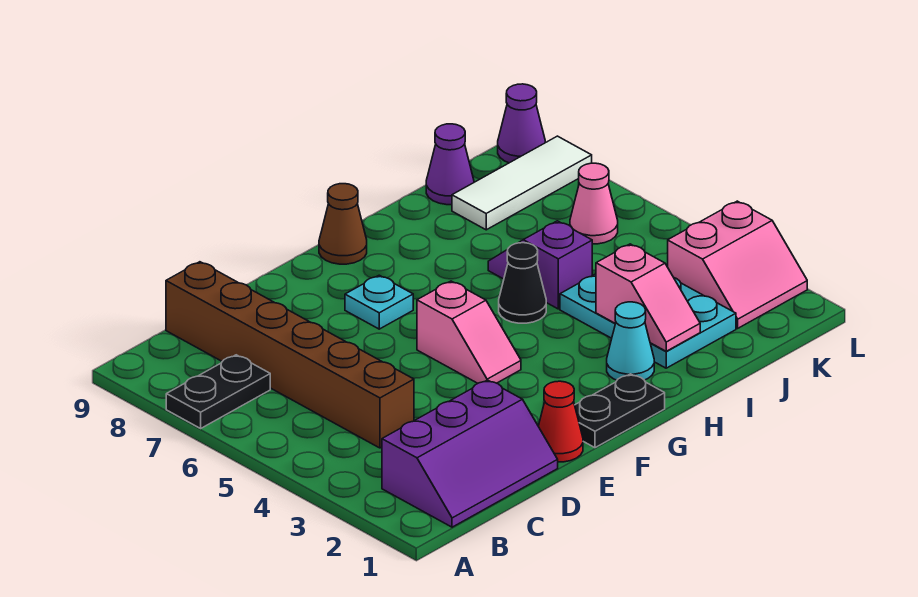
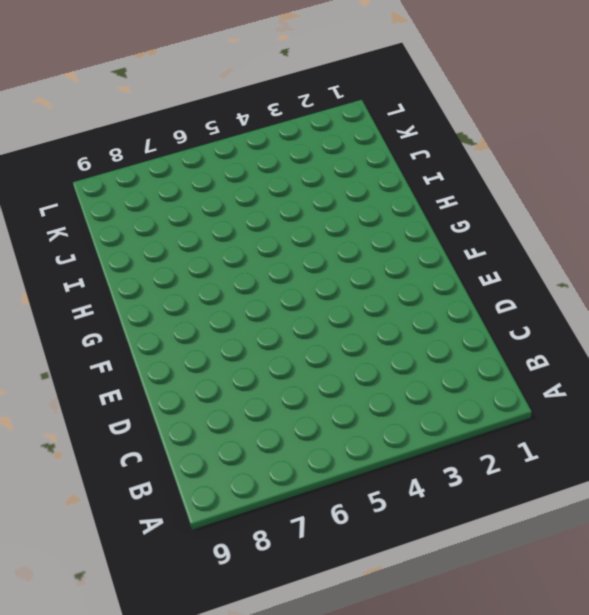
none -> black 1x2 plate [166,355,270,428]
none -> purple 2x3 slope [382,380,558,527]
none -> brown 1x6 brick [166,262,414,448]

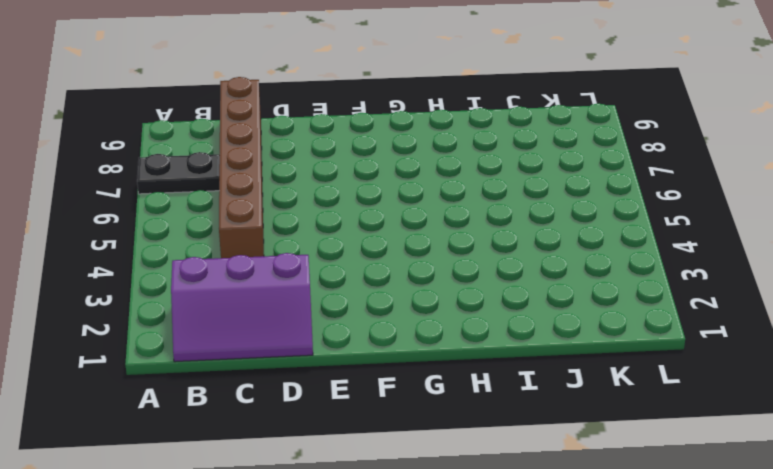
none -> red 1x1 cone [538,381,583,462]
none -> black 1x2 plate [575,374,665,448]
none -> pink 1x2 slope [417,281,521,383]

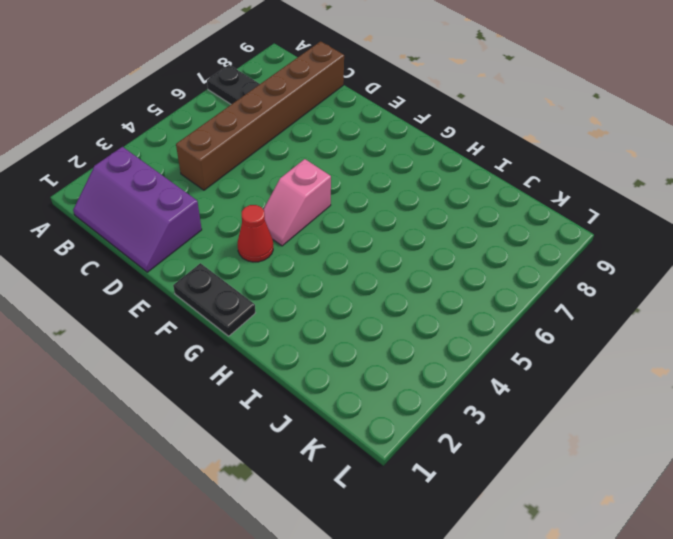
red 1x1 cone [238,205,273,262] -> red 1x1 cone moved to [538,381,583,462]
none -> cyan 1x1 plate [345,275,413,329]
none -> brown 1x1 cone [319,184,367,264]
none -> cyan 1x1 cone [607,302,654,380]

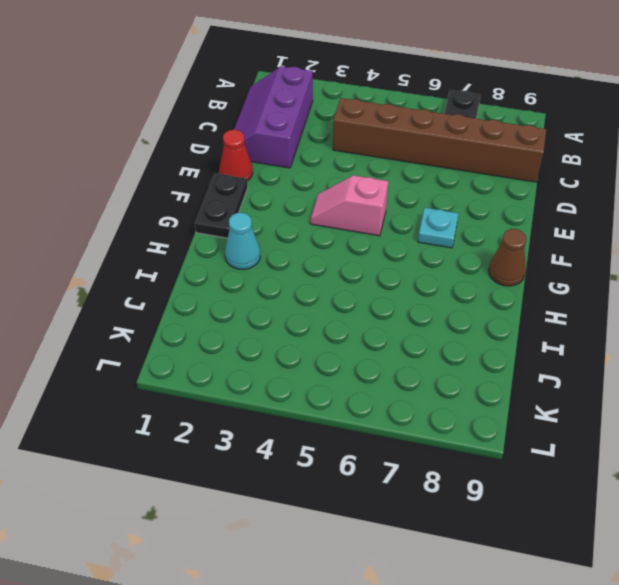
none -> black 1x1 cone [499,243,546,323]
none -> cyan 2x3 plate [560,274,736,368]
none -> purple 1x2 slope [488,221,592,309]

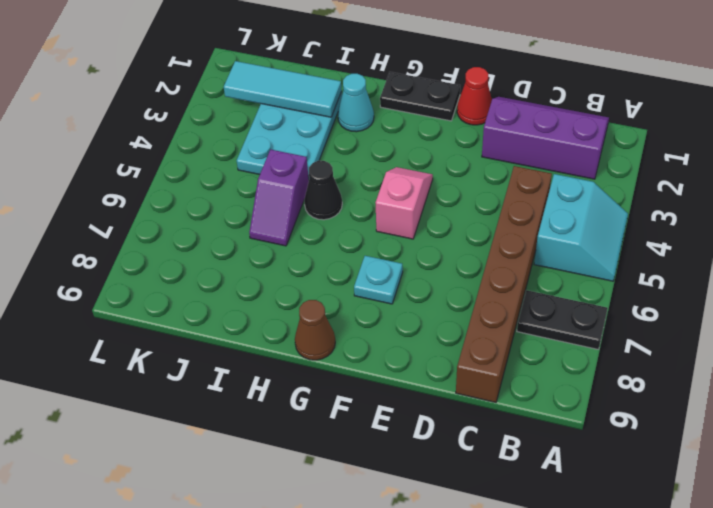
cyan 2x2 slope [534,174,628,281] -> none
cyan 1x3 tile [224,61,342,117] -> pink 1x2 slope [596,244,700,351]
none -> white 1x3 tile [452,136,592,230]
none -> purple 1x1 cone [426,124,474,205]
none -> pink 2x2 slope [668,201,807,328]

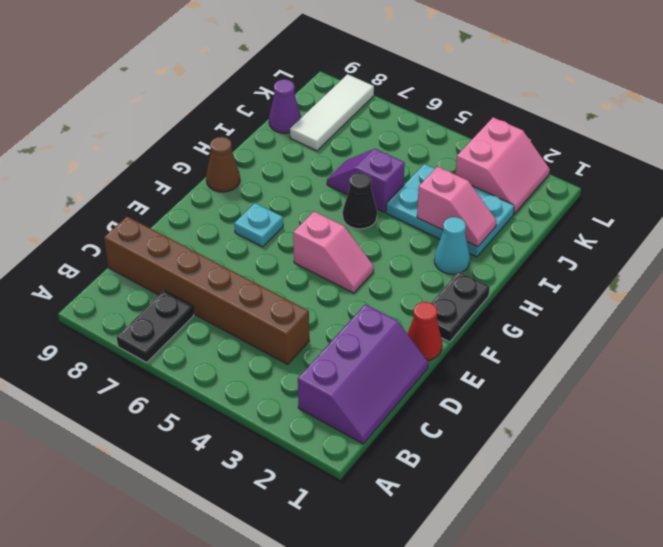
none -> pink 1x1 cone [570,163,618,244]
none -> purple 1x1 cone [498,84,545,163]

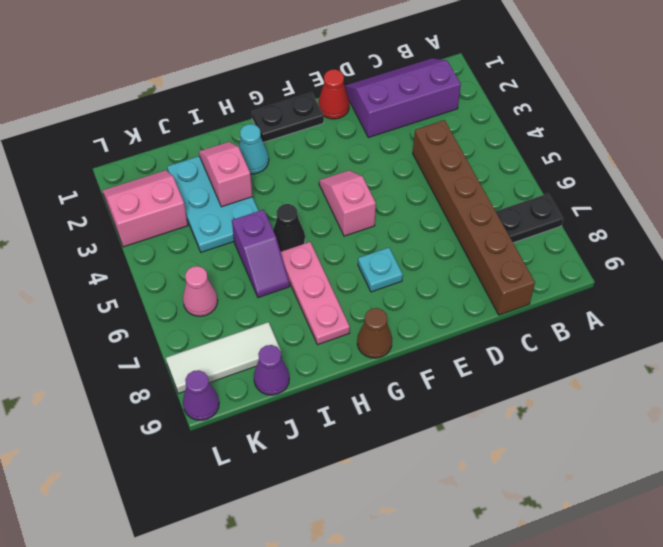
pink 1x3 plate [281,242,350,345] -> none

